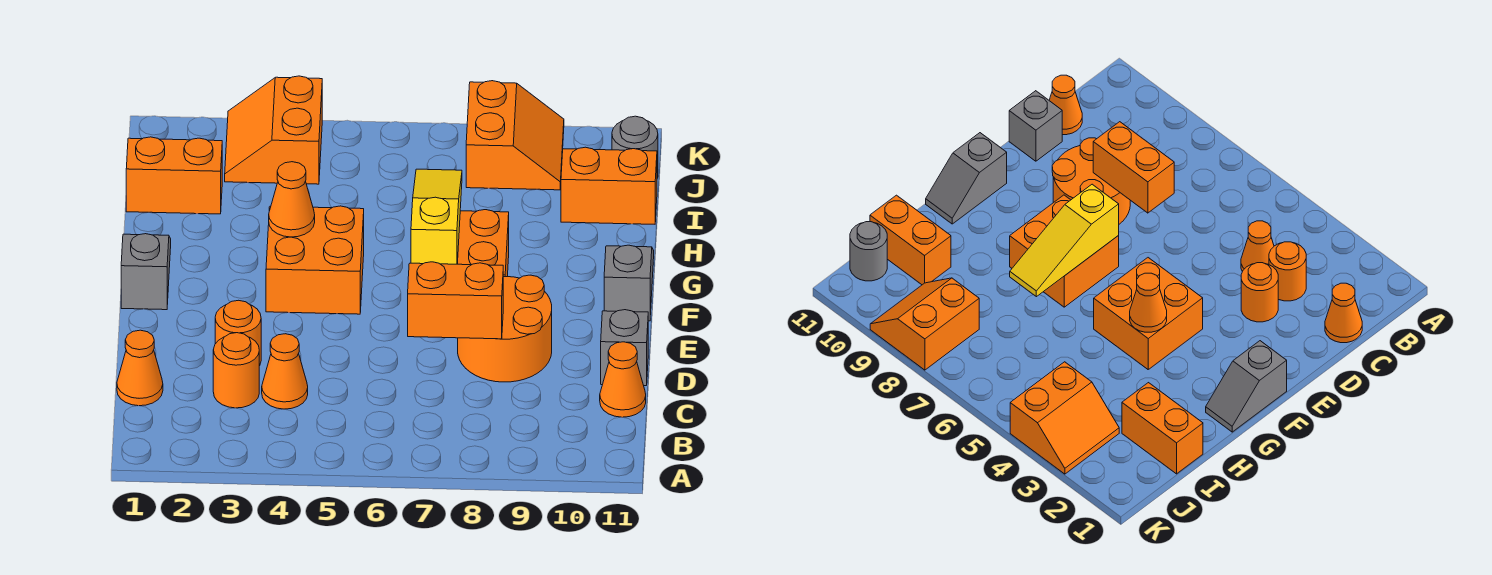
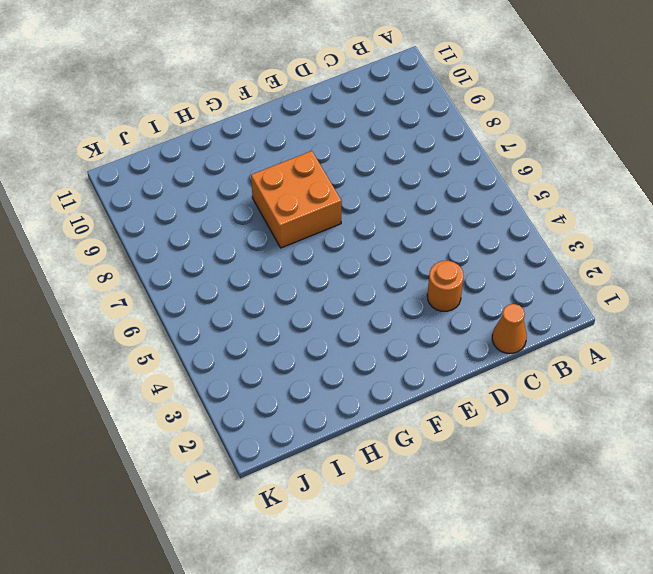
none -> orange 1x1 round brick [213,333,259,408]
none -> orange 1x1 cone [262,334,308,409]
none -> orange 1x1 cone [600,342,646,417]

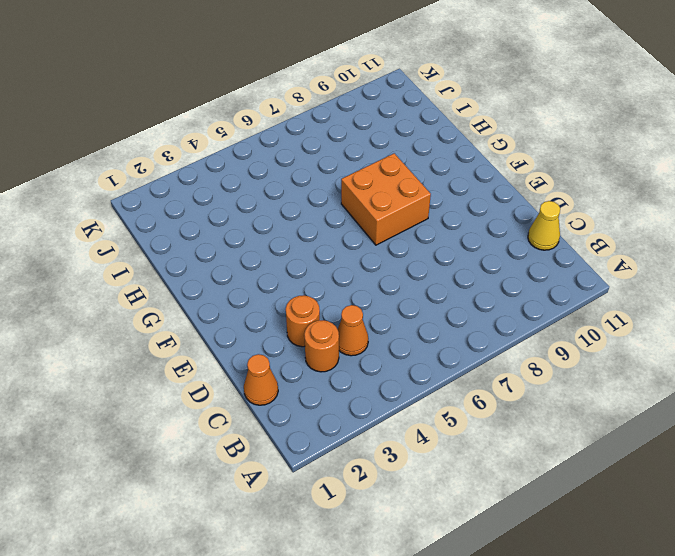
yellow 1x1 cone [528,201,560,250] -> orange 1x1 cone [600,342,646,417]
none -> orange 2x2 round brick [458,275,552,382]
none -> grey 1x1 brick [601,310,648,386]
none -> grey 1x2 slope [121,234,171,310]

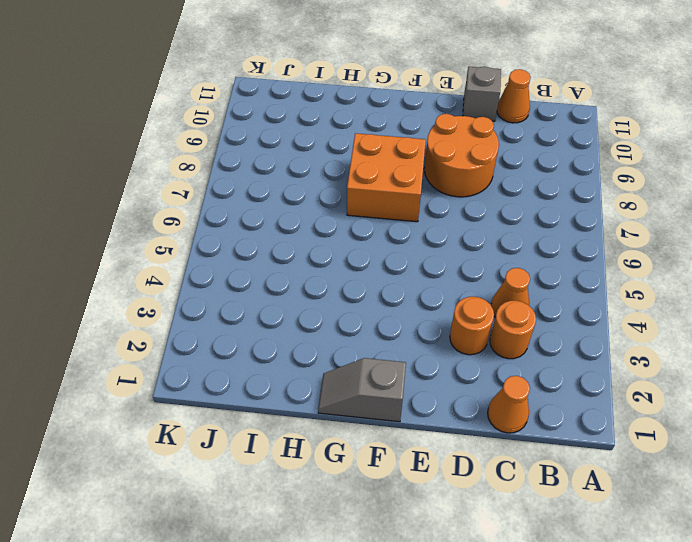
none -> orange 2x2 brick [266,206,364,314]
none -> grey 1x2 slope [604,245,654,321]
none -> orange 1x2 brick [126,137,222,214]

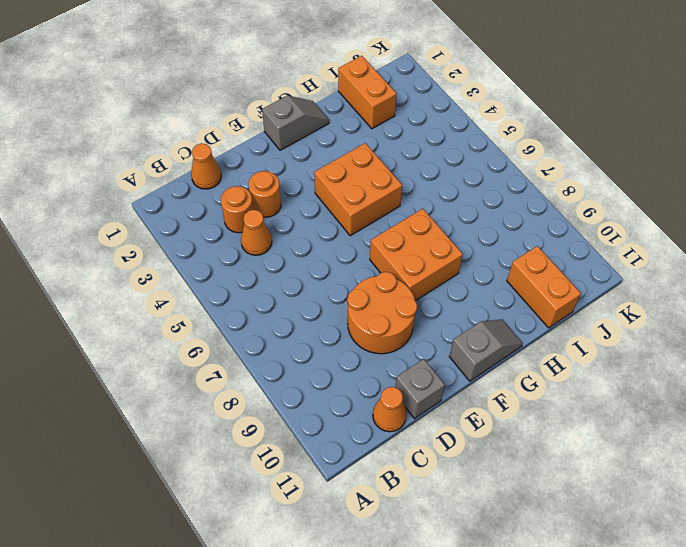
none -> orange 2x2 slope [225,76,322,184]
none -> orange 2x2 slope [466,81,564,190]
none -> grey 1x1 round brick [612,116,658,178]

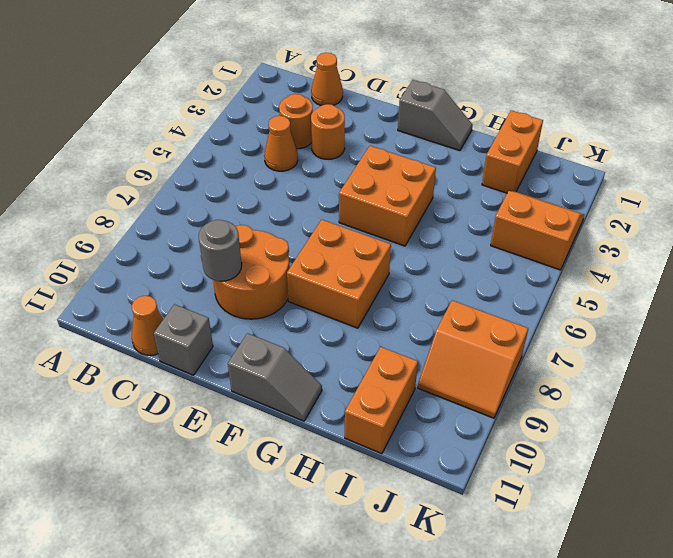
grey 1x1 round brick [199,220,242,281] -> grey 1x1 round brick moved to [612,116,658,178]
none -> orange 1x2 brick [408,262,503,339]
none -> yellow 1x3 slope [411,169,462,264]
none -> orange 1x1 cone [269,162,315,237]

